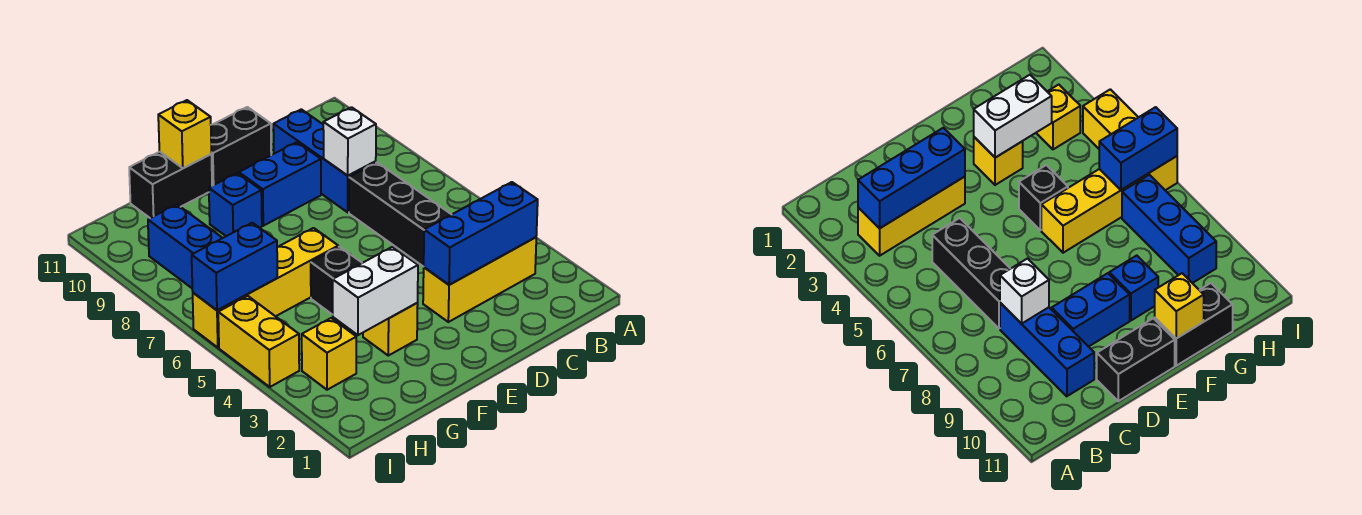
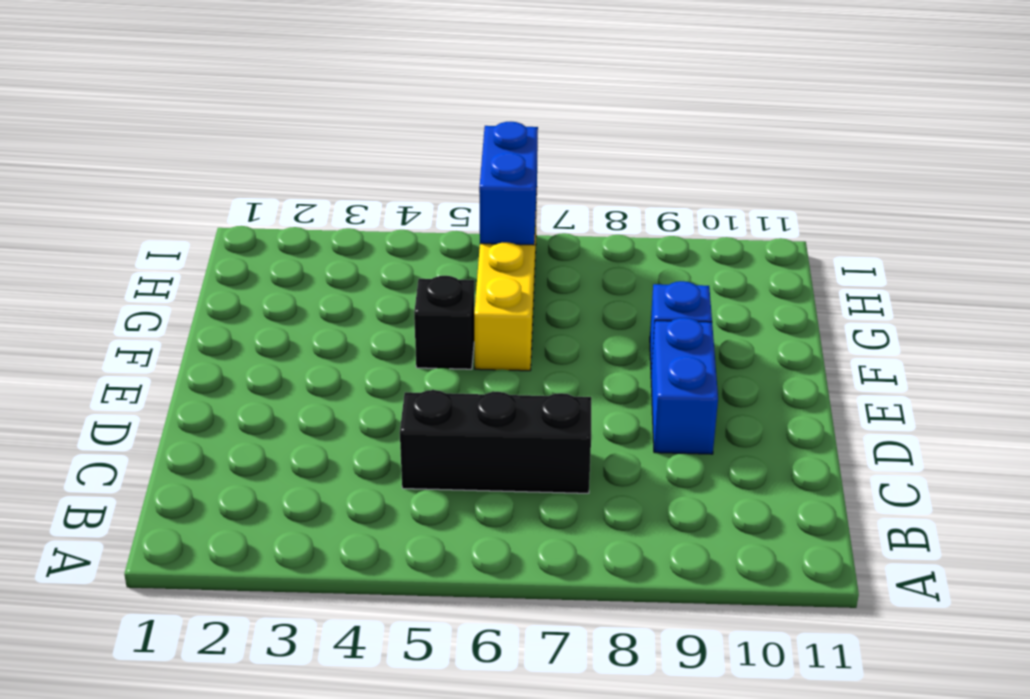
none -> yellow 1x3 brick [423,237,536,322]
none -> blue 1x3 brick [273,109,376,212]
none -> black 1x2 brick [211,107,271,186]

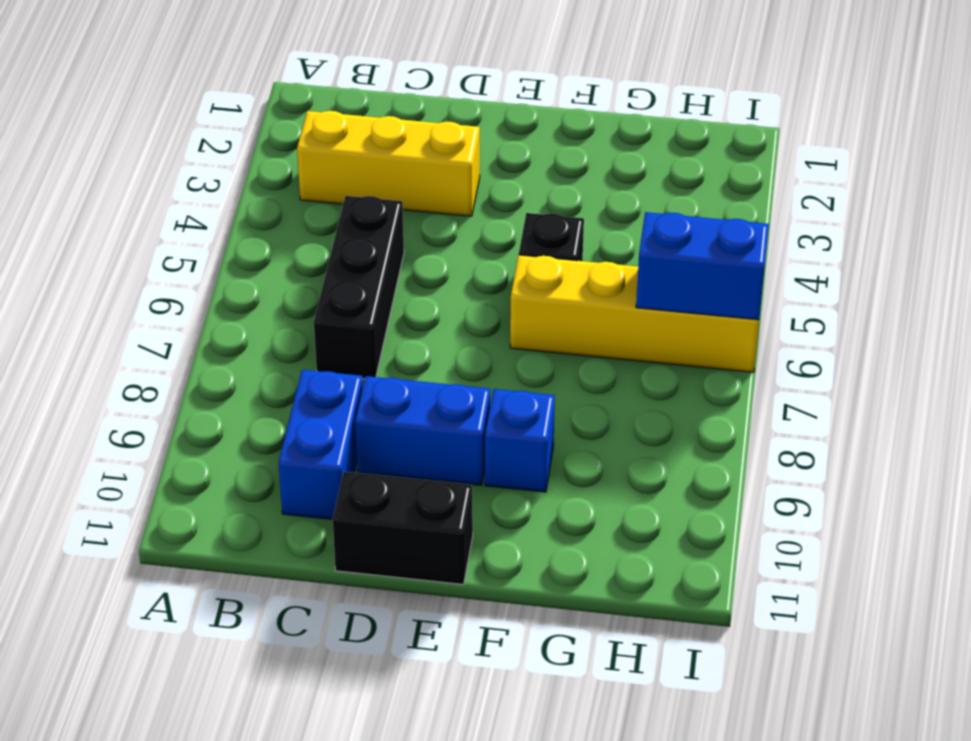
blue 1x2 brick [278,370,363,519] -> blue 1x3 brick [273,109,376,212]
none -> yellow 1x1 brick [363,303,418,356]
none -> black 1x2 brick [129,152,212,218]
none -> yellow 1x1 brick [302,318,356,390]

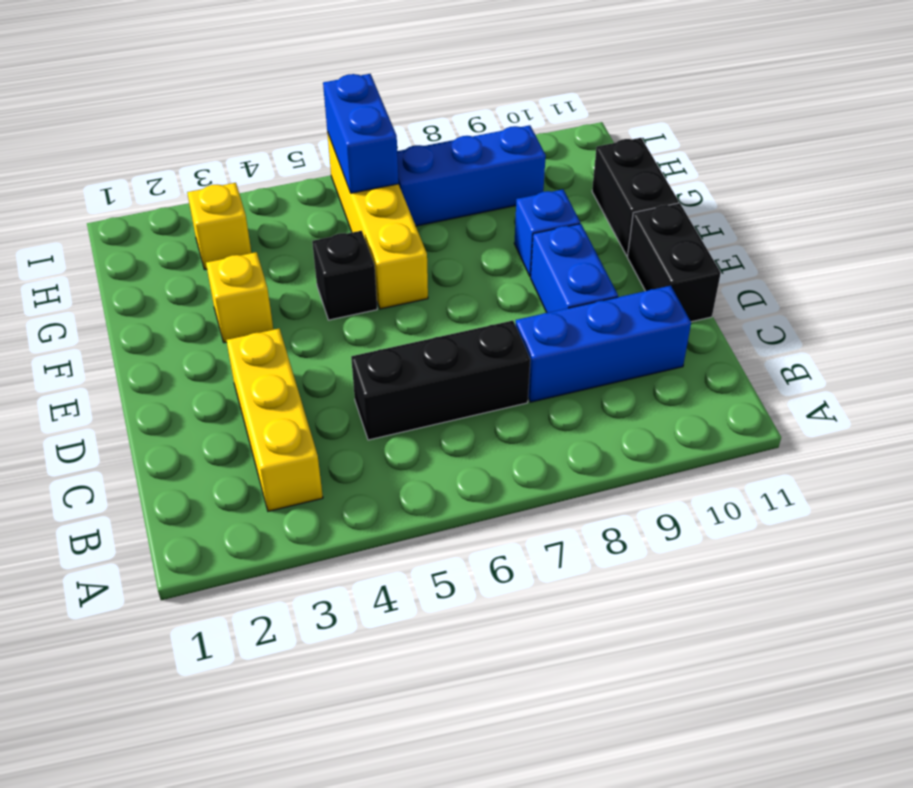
none -> yellow 1x2 brick [218,296,299,387]
none -> blue 1x3 brick [424,182,538,285]
none -> white 1x1 brick [323,107,376,176]

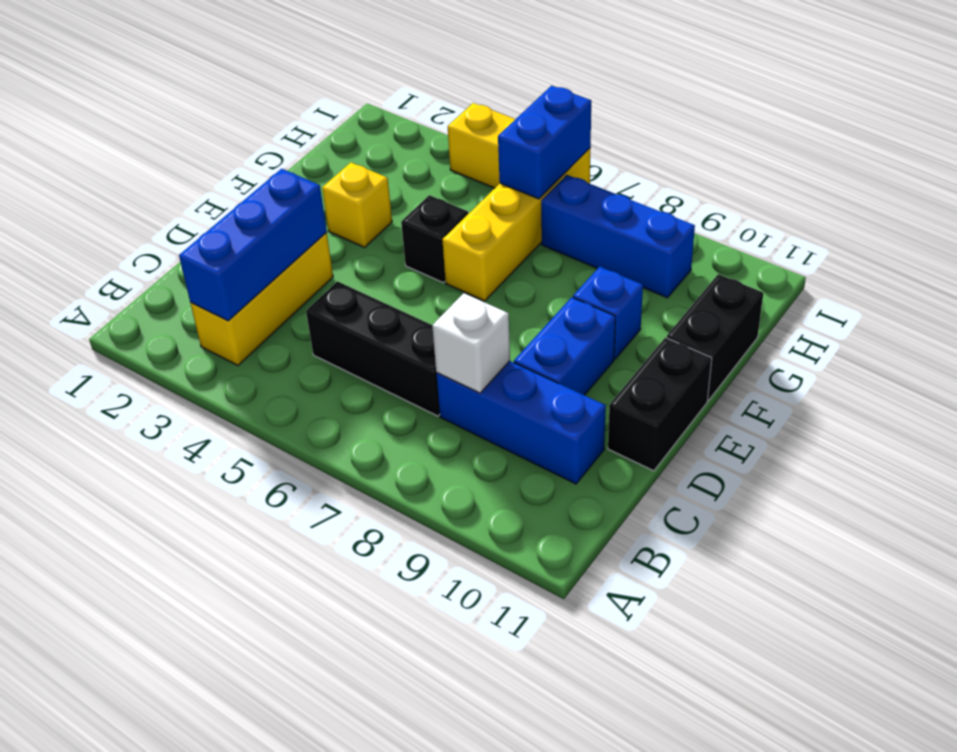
none -> yellow 1x1 brick [302,318,356,390]
none -> white 1x2 brick [333,247,418,335]
none -> yellow 1x1 brick [158,100,211,168]

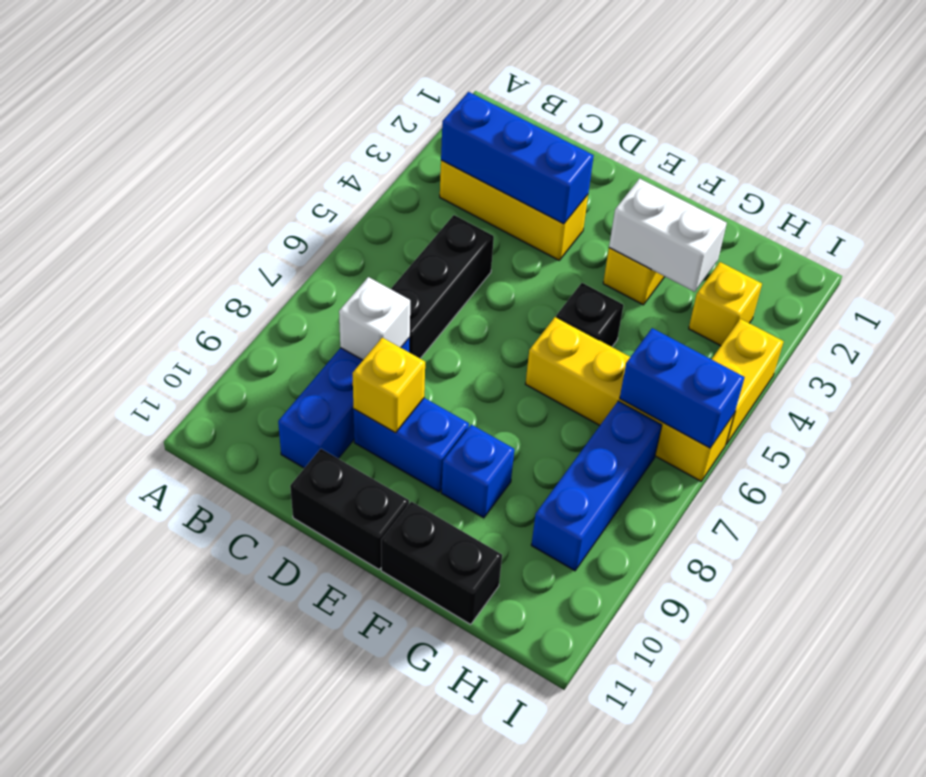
yellow 1x1 brick [353,338,425,433] -> yellow 1x1 brick moved to [158,100,211,168]

